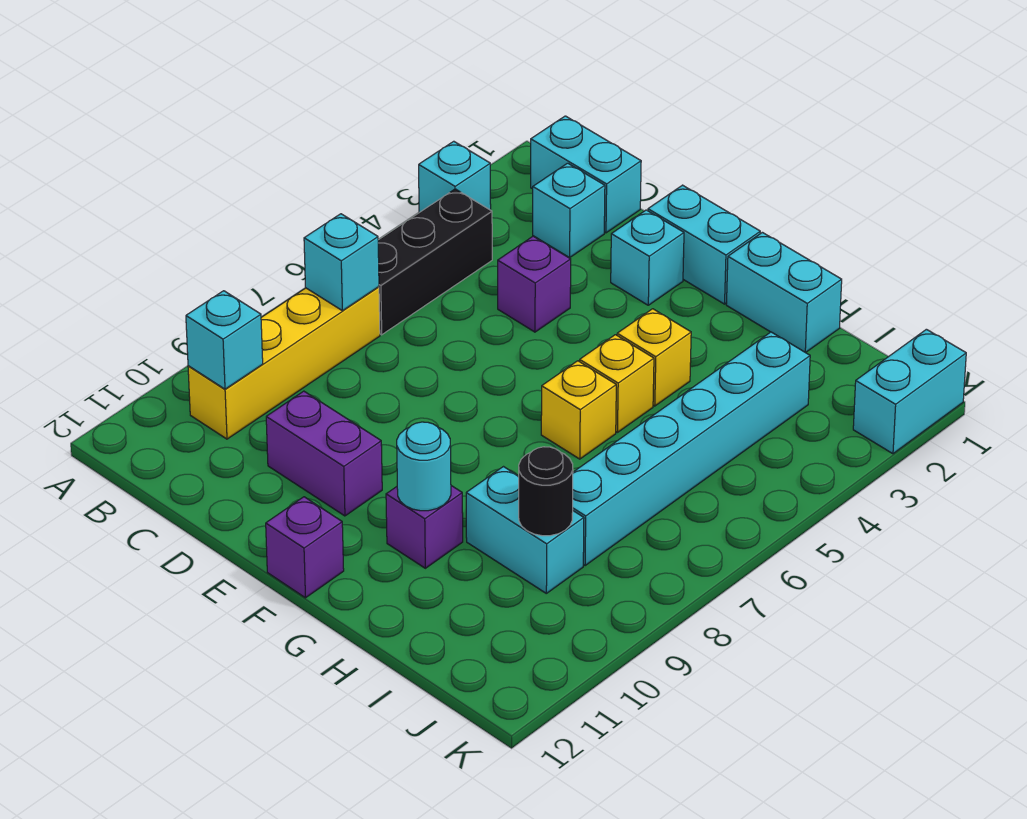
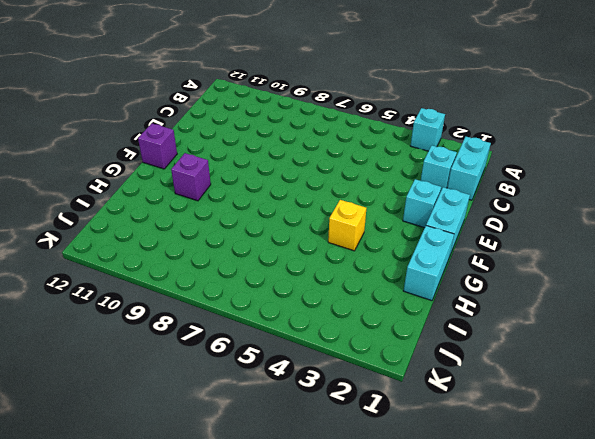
none -> black 1x3 brick [378,189,492,335]
none -> yellow 1x4 brick [188,287,380,439]
none -> purple 1x1 brick [498,236,571,332]

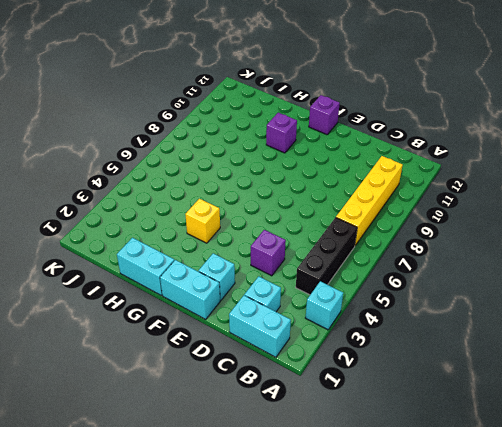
none -> purple 1x2 brick [266,391,382,516]
none -> yellow 1x1 brick [580,335,654,432]
none -> yellow 1x1 brick [541,361,616,459]

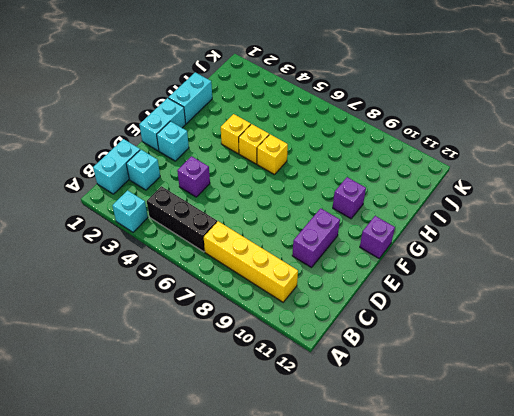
none -> cyan 1x2 brick [466,467,584,593]
none -> cyan 1x6 brick [573,332,810,565]
none -> cyan 1x2 brick [853,329,966,454]

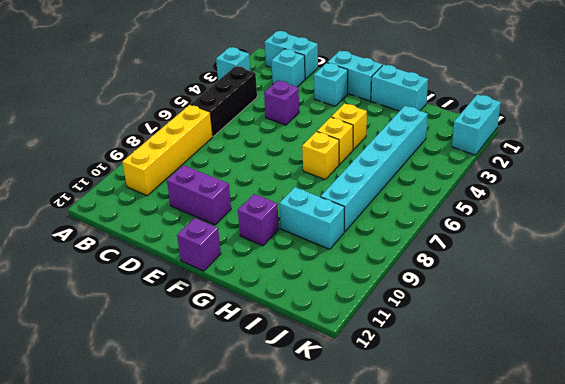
none -> cyan 1x1 brick [304,214,379,311]
none -> cyan 1x1 brick [186,291,263,389]
none -> cyan 1x1 round brick [397,422,451,511]

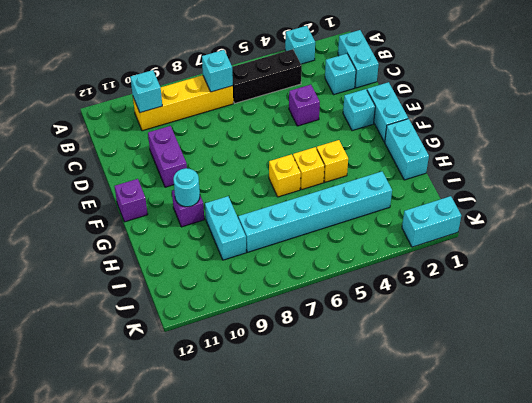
none -> black 1x1 round brick [519,447,573,536]

